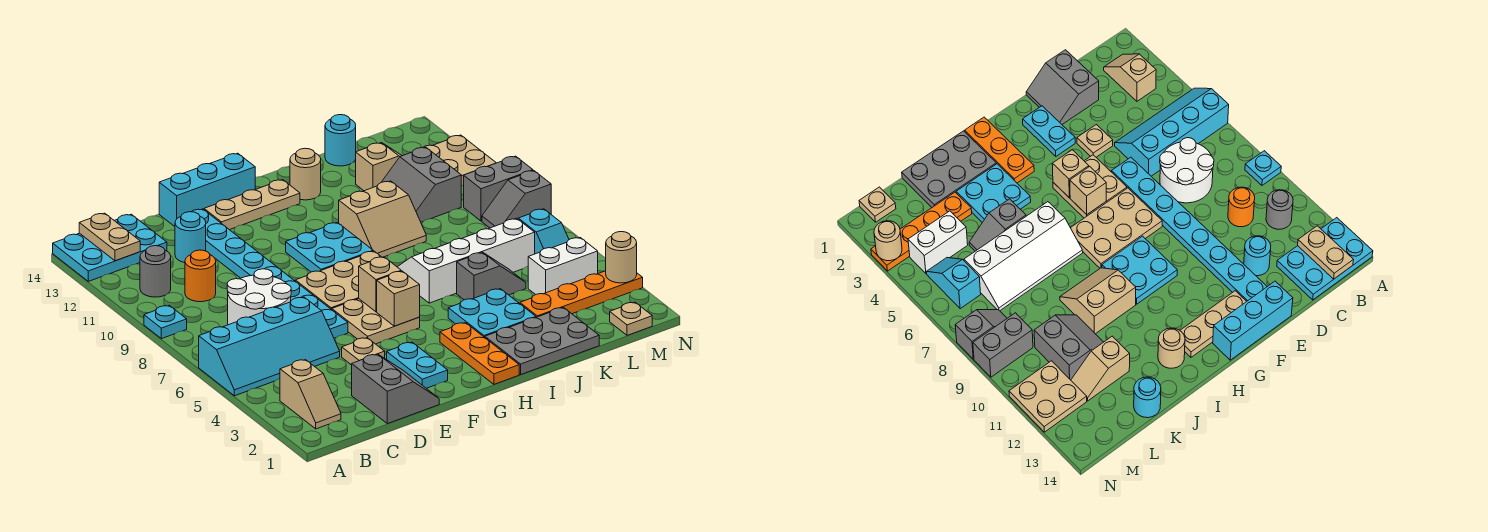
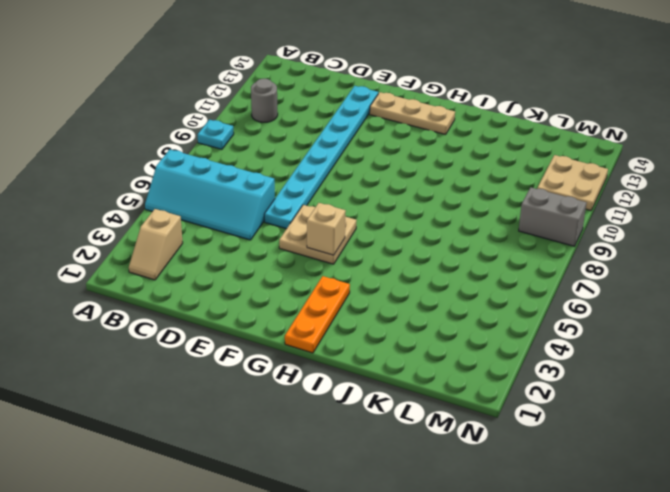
none -> cyan 2x3 plate [53,214,167,281]
none -> white 2x2 round brick [227,269,291,325]
none -> orange 1x1 round brick [185,250,216,302]
none -> grey 2x2 slope [352,354,439,424]

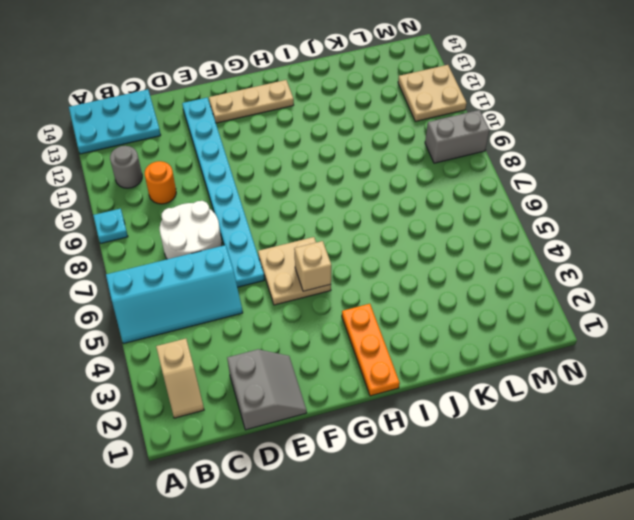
none -> cyan 1x1 round brick [175,212,206,263]
none -> tan 1x1 plate [342,338,385,365]
none -> cyan 1x3 brick [159,153,255,226]
none -> cyan 1x2 plate [387,342,448,388]

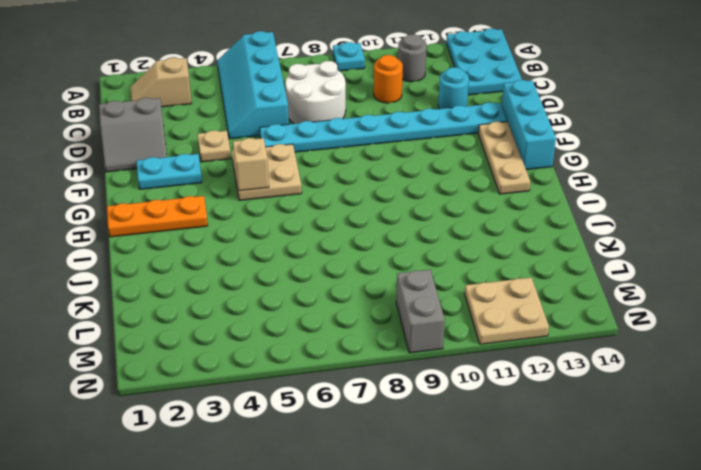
none -> tan 2x3 plate [295,251,381,310]
none -> cyan 2x2 plate [286,223,373,272]
none -> grey 2x3 plate [485,308,599,375]
none -> cyan 2x2 plate [448,289,536,337]

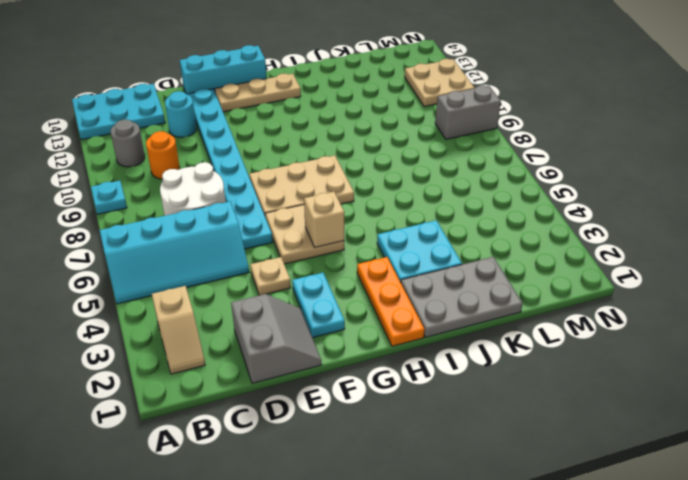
none -> cyan 2x2 plate [286,223,373,272]
none -> white 2x4 slope [398,218,535,303]
none -> tan 2x2 slope [339,181,426,257]
none -> tan 1x1 round brick [290,148,321,200]

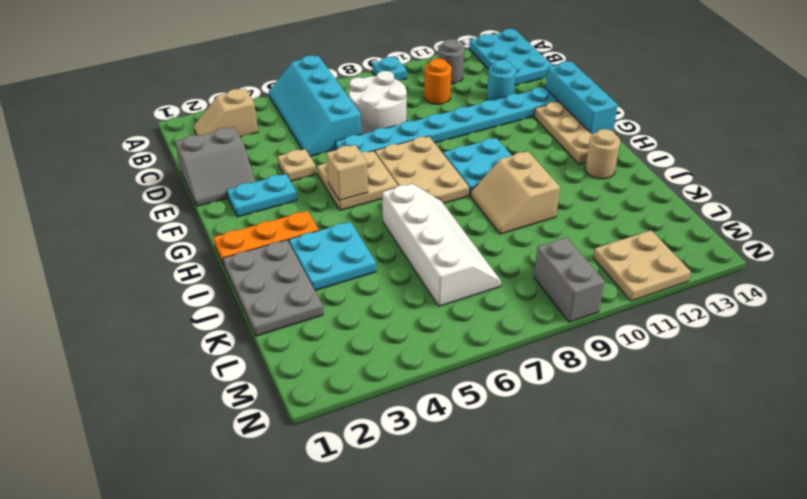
none -> grey 1x2 slope [457,252,526,300]
none -> orange 1x4 plate [520,271,643,317]
none -> grey 2x2 slope [382,147,461,222]
none -> tan 1x2 slope [356,143,402,191]

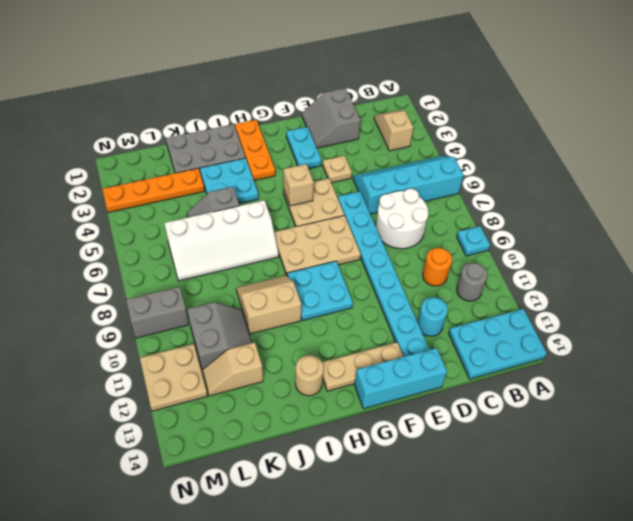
none -> cyan 1x1 round brick [325,115,356,166]
none -> white 1x2 brick [528,238,598,295]
none -> tan 1x1 plate [610,302,652,335]
none -> cyan 1x2 slope [518,209,569,254]

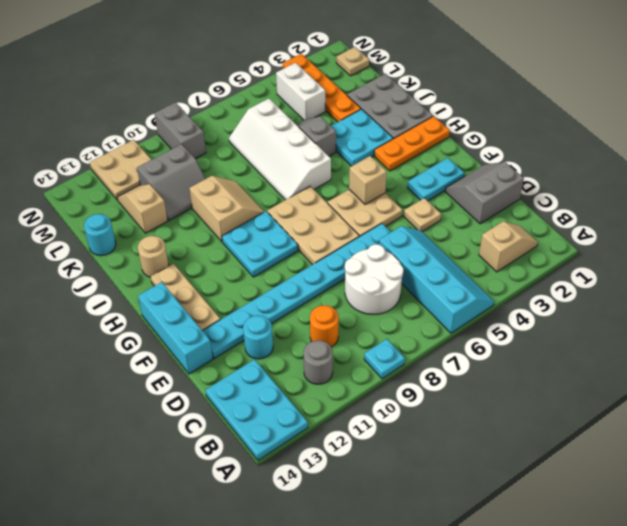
none -> cyan 1x2 slope [518,209,569,254]
none -> grey 1x2 slope [482,171,551,228]
none -> tan 1x2 plate [79,213,140,261]
none -> tan 1x1 brick [359,257,401,312]

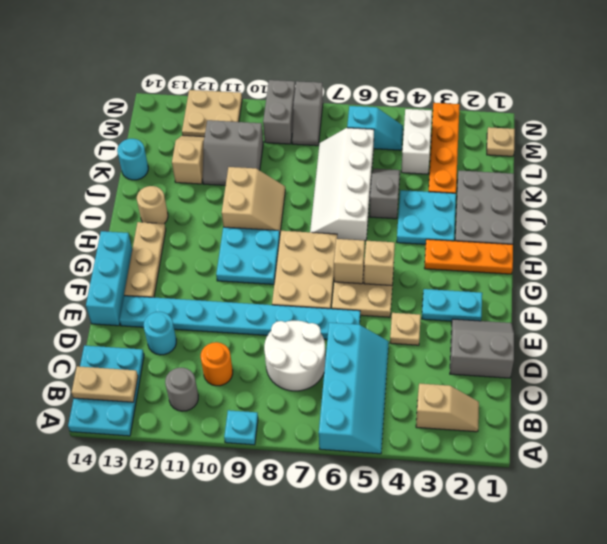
none -> tan 1x1 round brick [606,232,637,283]

